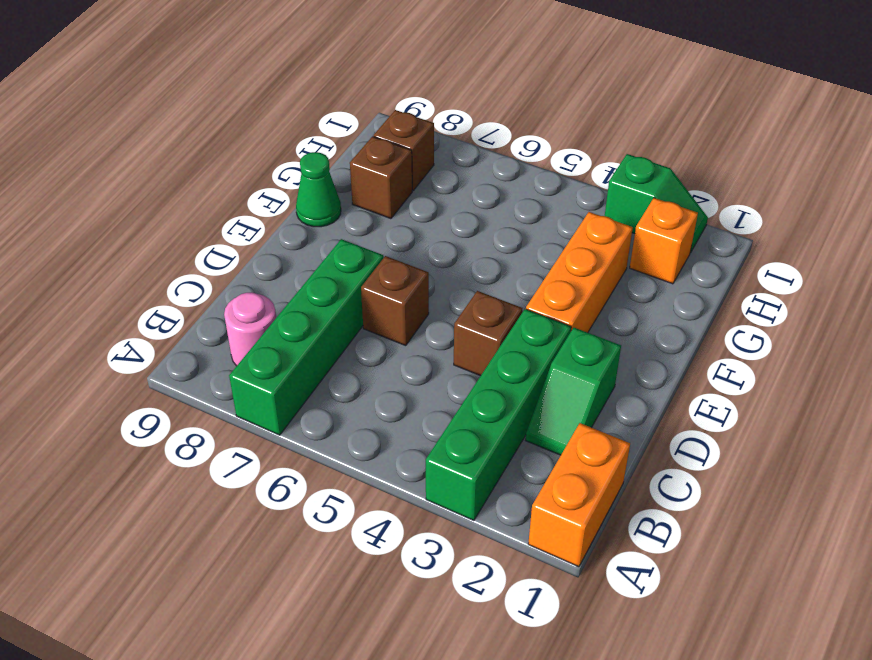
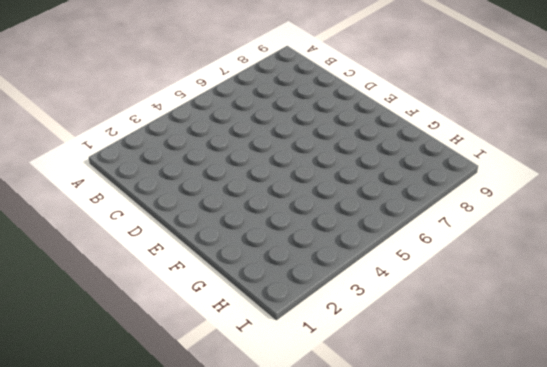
none -> orange 1x2 brick [528,423,630,567]
none -> green 1x4 brick [426,309,571,521]
none -> green 1x4 brick [229,239,383,435]

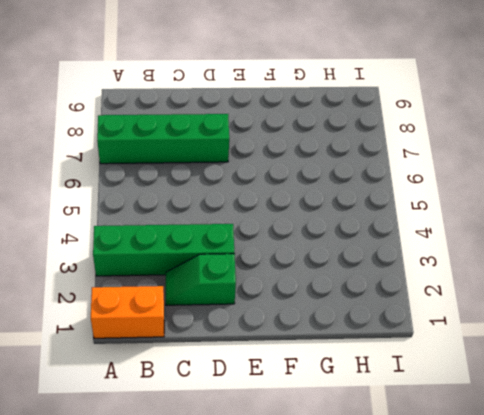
none -> pink 1x1 round brick [224,292,276,366]
none -> brown 1x1 brick [454,291,522,376]
none -> brown 1x1 brick [361,256,429,346]

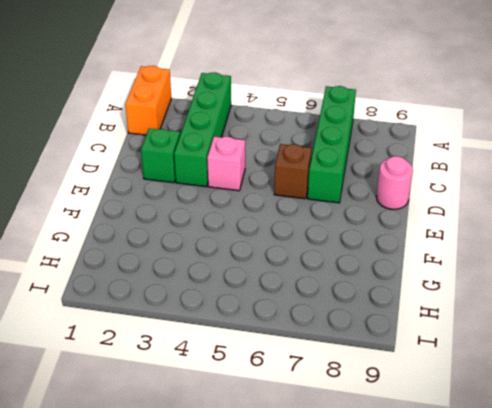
pink 1x1 brick [207,136,245,191] -> brown 1x1 brick [454,291,522,376]
pink 1x1 round brick [376,156,413,209] -> pink 1x1 round brick moved to [224,292,276,366]
none -> orange 1x3 brick [526,212,633,333]
none -> green 1x1 cone [296,152,341,227]
none -> brown 1x1 brick [350,136,412,219]

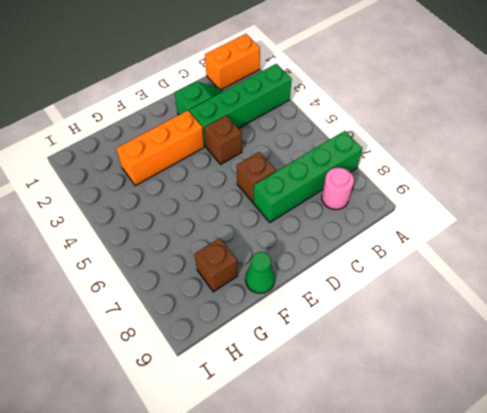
none -> orange 1x1 brick [630,198,698,284]
none -> brown 1x1 brick [374,110,434,191]
none -> green 1x2 slope [605,154,708,253]

